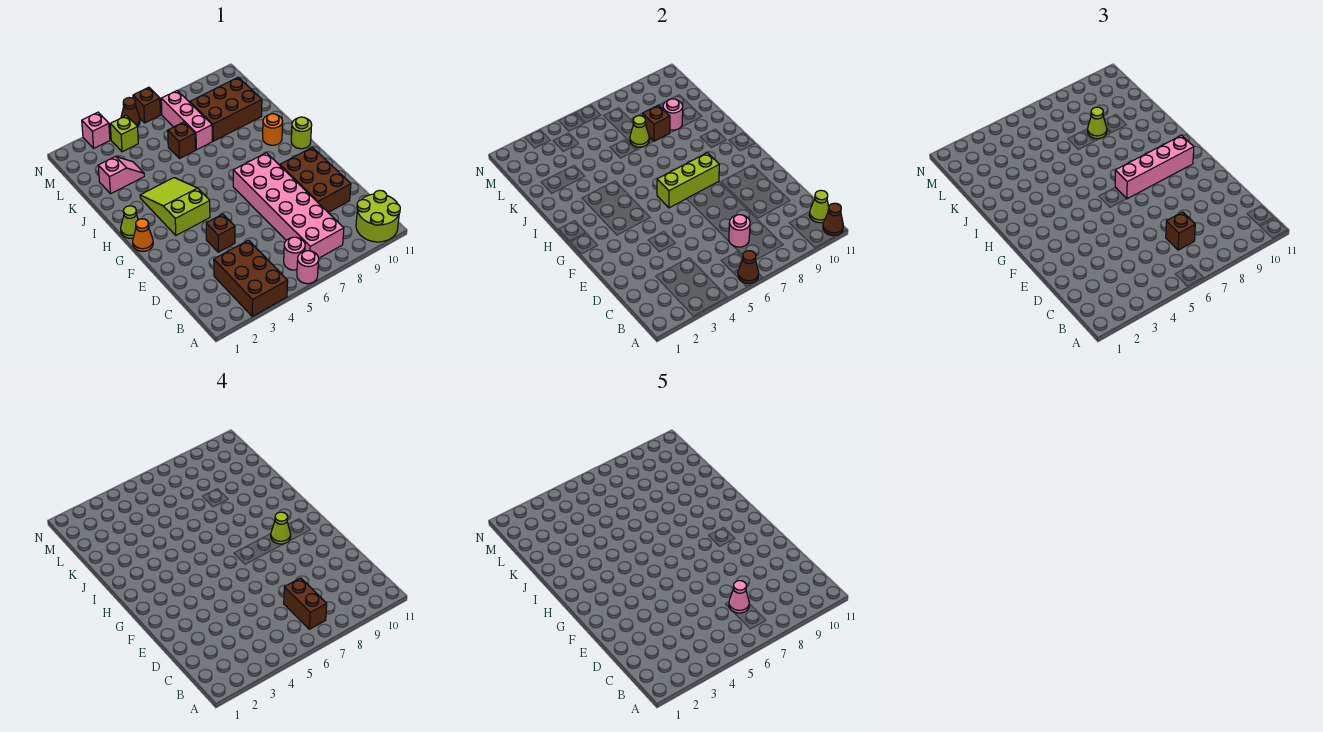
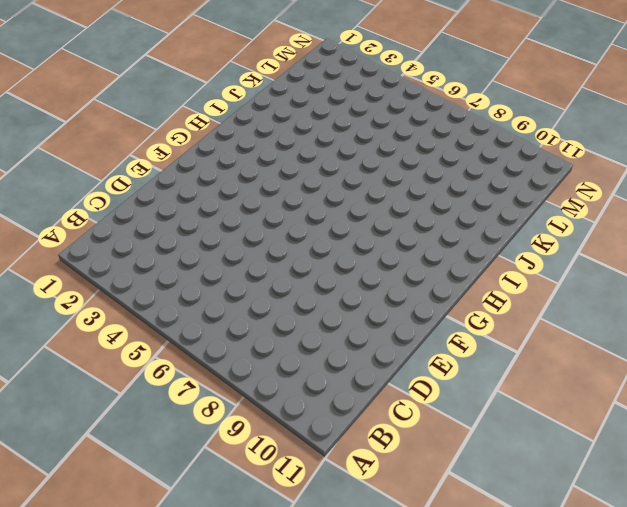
none -> brown 2x3 brick [214,240,288,316]
none -> pink 1x1 round brick [297,251,319,284]
none -> lime 2x2 round brick [356,190,400,242]
none -> pink 1x1 round brick [284,237,305,270]

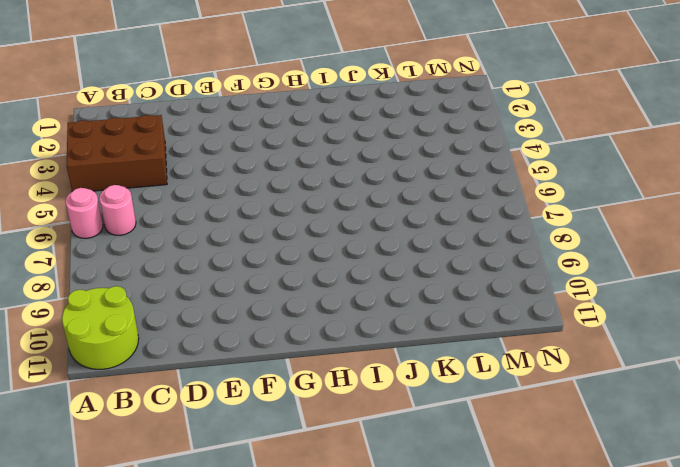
none -> pink 2x6 brick [233,153,344,258]
none -> brown 2x3 brick [280,147,351,212]
none -> brown 1x1 brick [206,214,235,252]
none -> orange 1x1 cone [133,219,153,252]

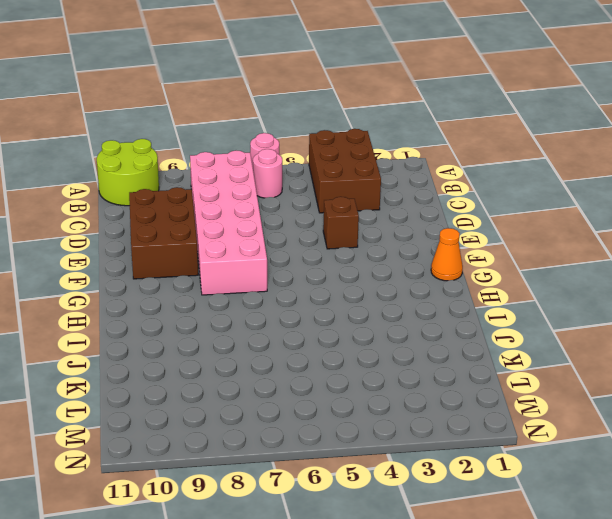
none -> lime 2x3 slope [140,178,210,235]
none -> lime 1x1 cone [121,206,138,238]
none -> lime 1x1 round brick [291,117,312,149]
none -> orange 1x1 round brick [263,114,283,145]

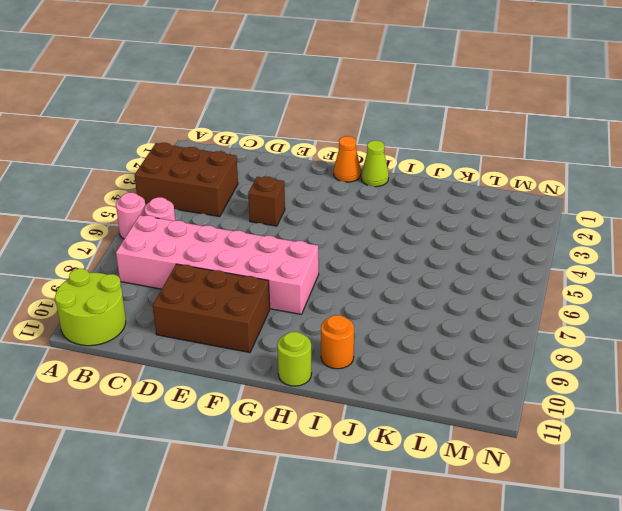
none -> lime 2x3 slope [140,178,210,235]
none -> pink 1x2 slope [98,156,144,194]
none -> brown 1x1 brick [168,122,196,159]
none -> pink 1x3 brick [161,91,212,150]

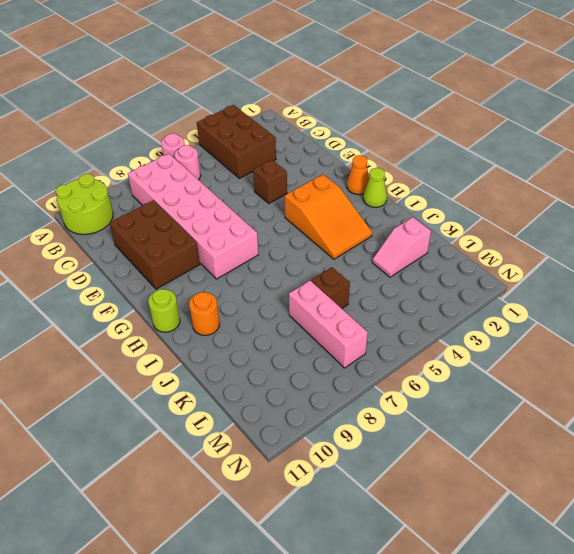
orange 2x3 slope [284,174,372,259] -> lime 2x3 slope [140,178,210,235]
none -> brown 2x3 brick [190,77,262,141]
none -> lime 1x1 brick [110,116,138,152]
none -> pink 1x1 brick [82,112,110,148]
none -> brown 1x1 cone [121,98,140,126]

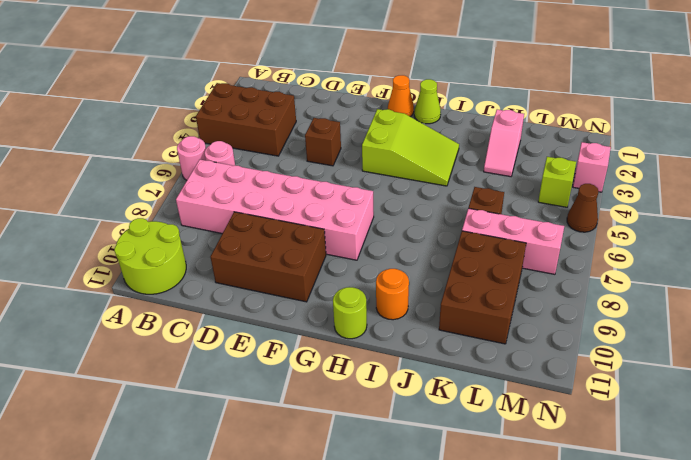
none -> brown 1x1 brick [133,87,161,123]
none -> brown 1x1 cone [738,251,759,283]
none -> brown 1x1 cone [823,203,843,236]
none -> lime 1x1 cone [809,190,829,223]

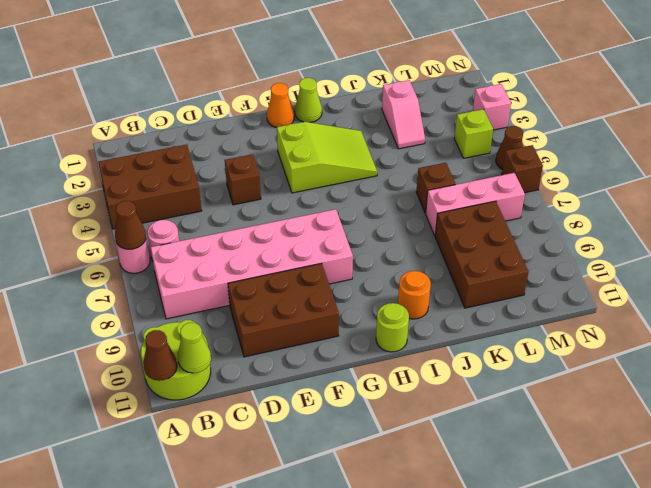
none -> pink 1x1 round brick [729,215,750,247]
none -> lime 1x3 brick [657,153,719,208]
none -> lime 1x1 cone [630,116,649,147]
none -> brown 1x1 brick [643,105,670,141]

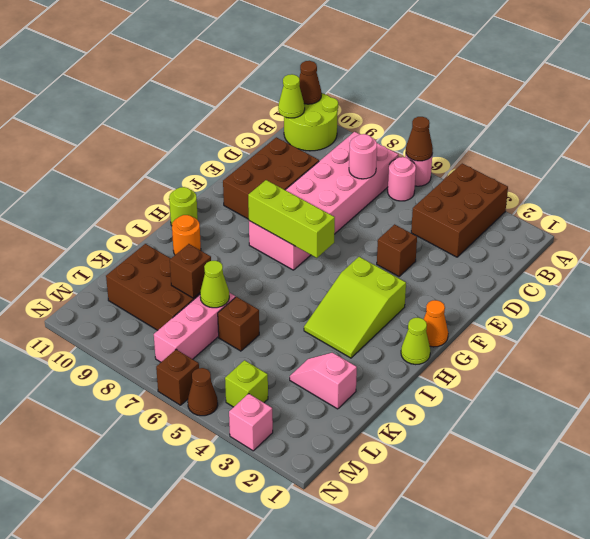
none -> pink 1x1 round brick [663,99,683,130]
none -> brown 1x1 brick [1166,212,1195,250]
none -> pink 1x4 brick [1115,135,1194,199]
none -> lime 1x1 cone [1088,107,1107,139]

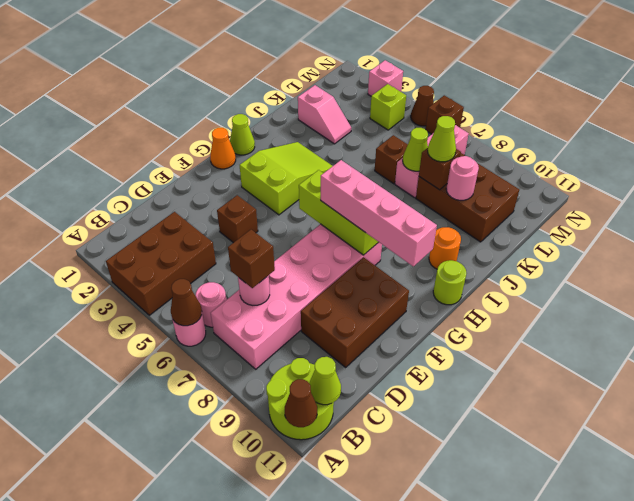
none -> brown 1x2 brick [284,578,327,629]
none -> lime 1x1 cone [271,512,291,544]
none -> pink 1x1 cone [729,581,749,613]

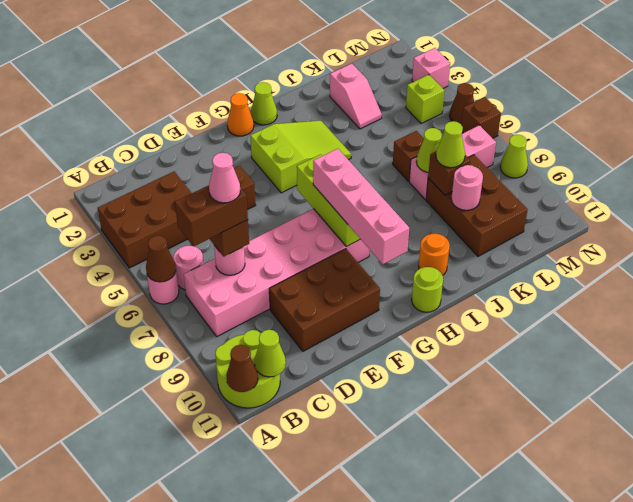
lime 1x1 cone [500,135,528,178] -> lime 1x1 cone moved to [271,512,291,544]

